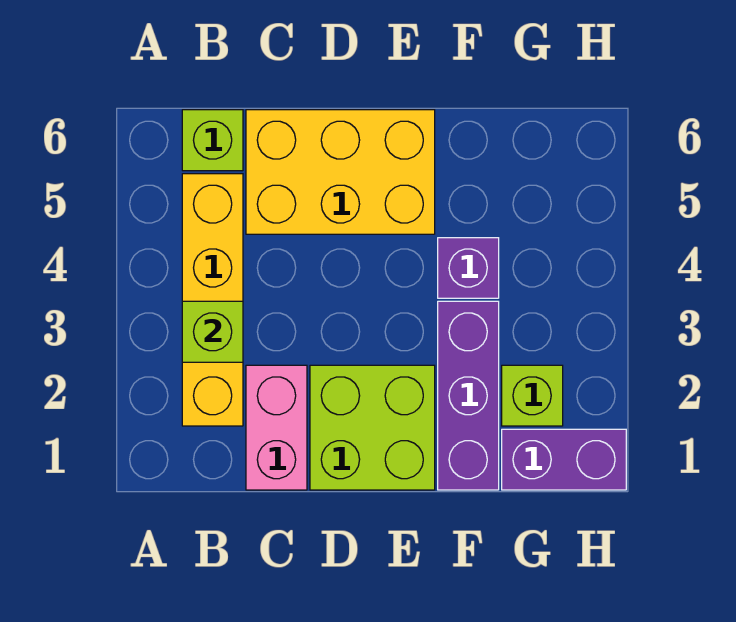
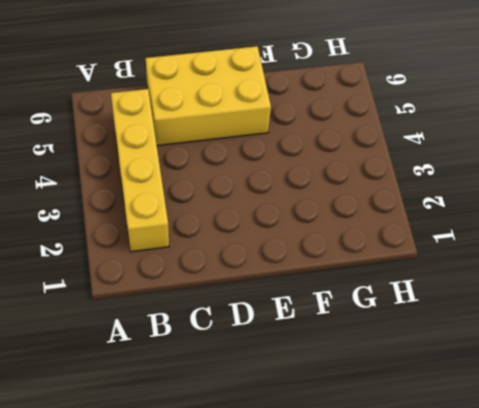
none -> lime 1x1 brick [182,110,243,171]
none -> pink 1x2 brick [246,365,307,490]

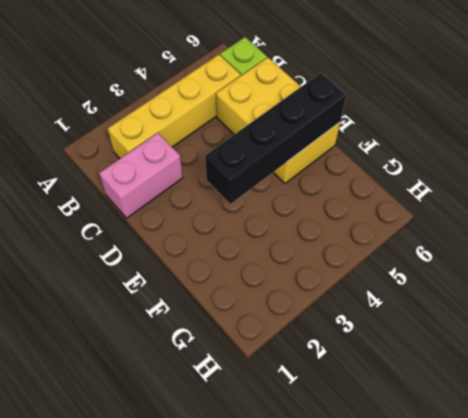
black 1x4 brick [205,73,346,204] -> none
none -> lime 2x2 brick [310,365,435,490]
none -> purple 1x3 brick [438,301,499,490]

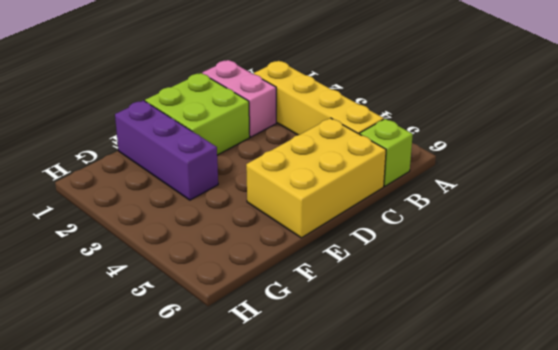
none -> purple 1x1 brick [438,238,499,298]
none -> purple 1x2 brick [502,429,626,490]

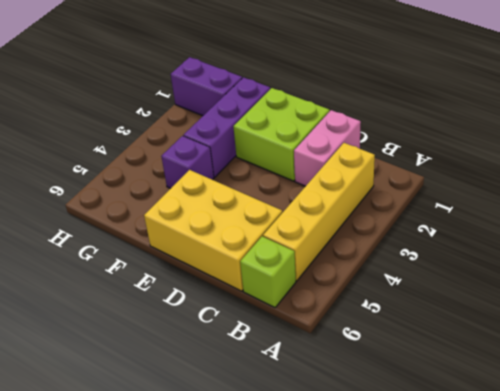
none -> lime 1x1 brick [502,365,563,426]
none -> lime 1x1 brick [182,301,243,362]

